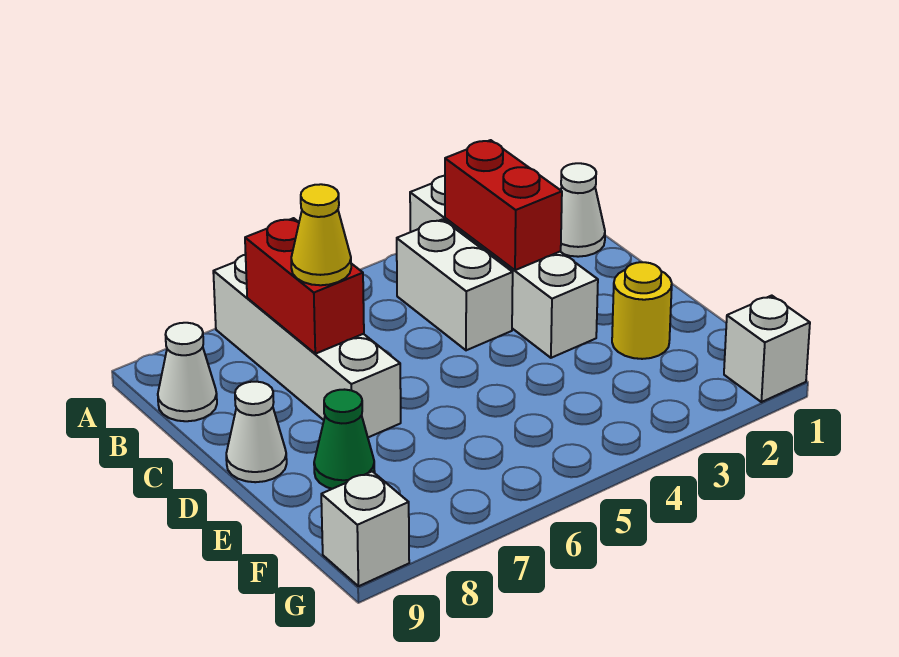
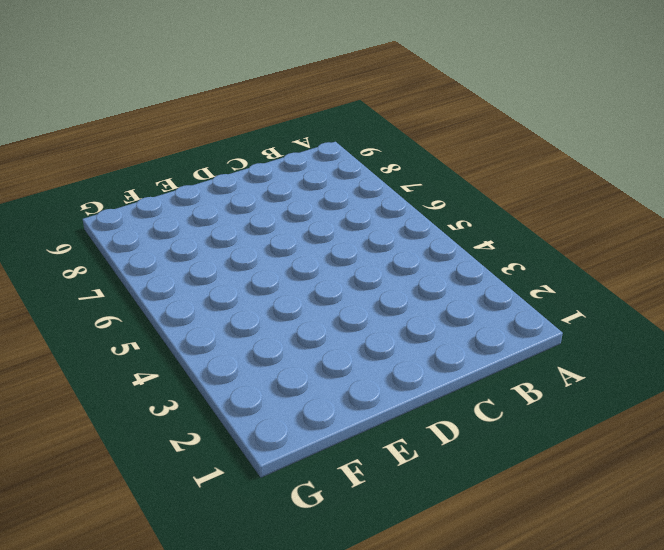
none -> white 1x4 brick [410,176,598,358]
none -> white 1x4 brick [213,255,401,437]
none -> white 1x1 cone [560,163,605,257]

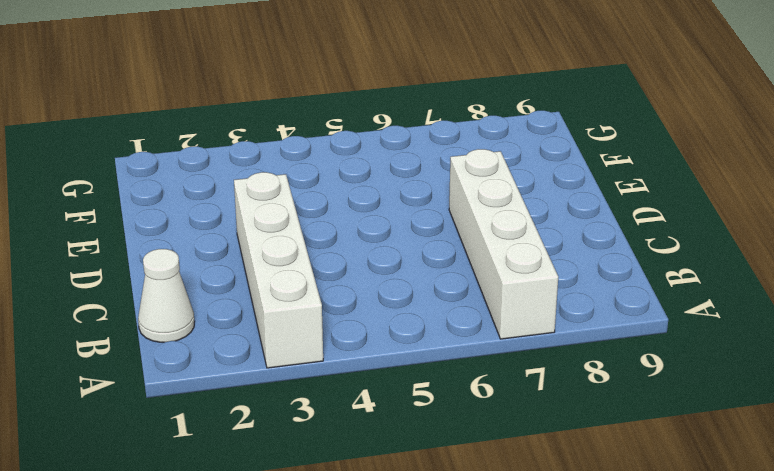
none -> white 1x2 brick [397,219,513,350]
none -> white 1x1 cone [158,323,217,421]
none -> white 1x1 cone [226,382,287,482]

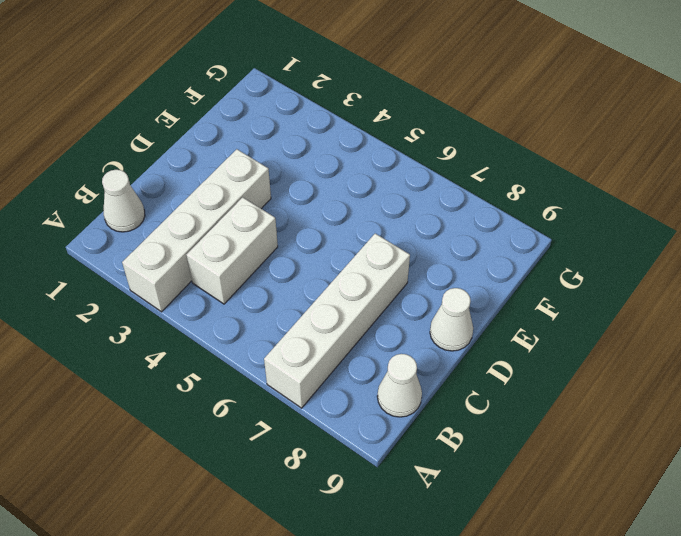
none -> yellow 1x1 round brick [612,262,672,359]
none -> green 1x1 cone [314,390,375,489]
none -> white 1x1 brick [724,296,810,402]

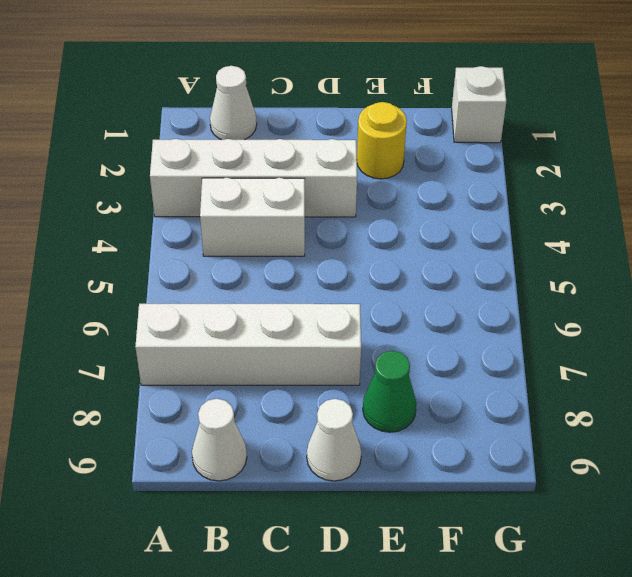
none -> white 1x1 brick [321,471,409,586]
none -> red 1x2 brick [445,140,562,270]
none -> red 1x2 brick [245,218,364,354]

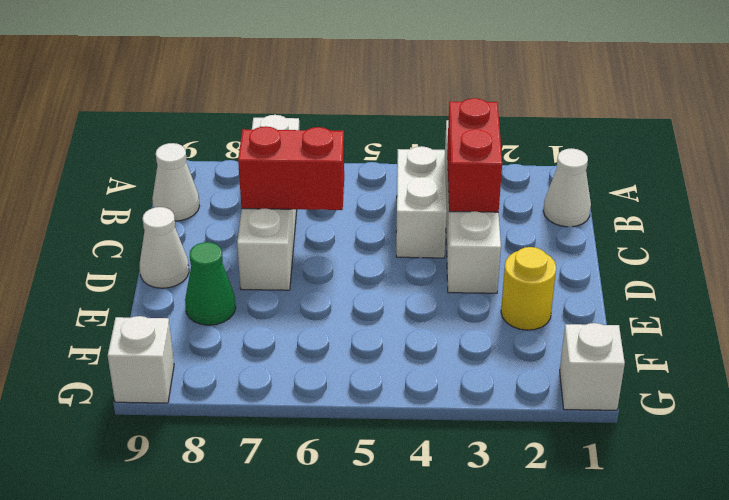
red 1x2 brick [238,126,344,210] -> red 1x2 brick turned to [245,218,364,354]
none -> yellow 1x1 cone [291,184,351,285]

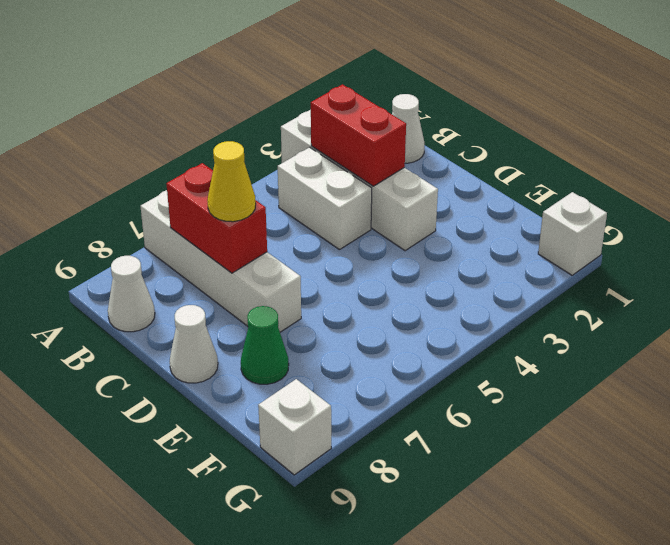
none -> yellow 1x1 round brick [612,262,672,359]

